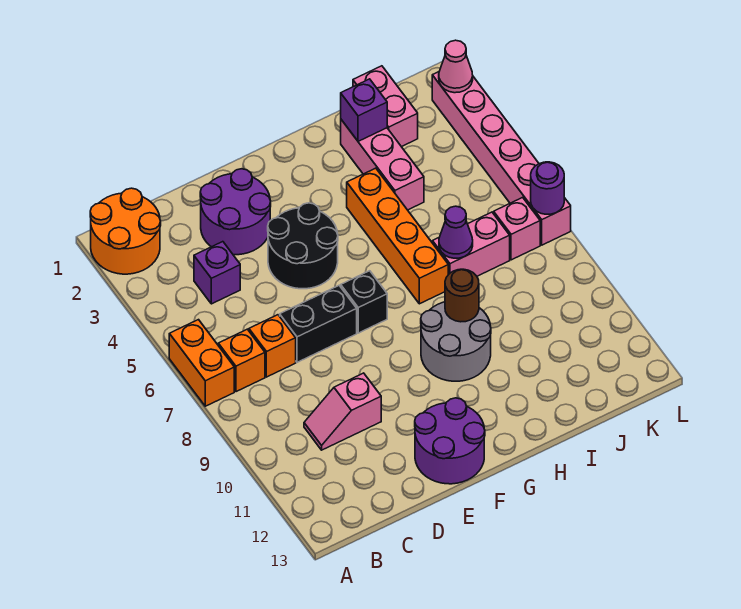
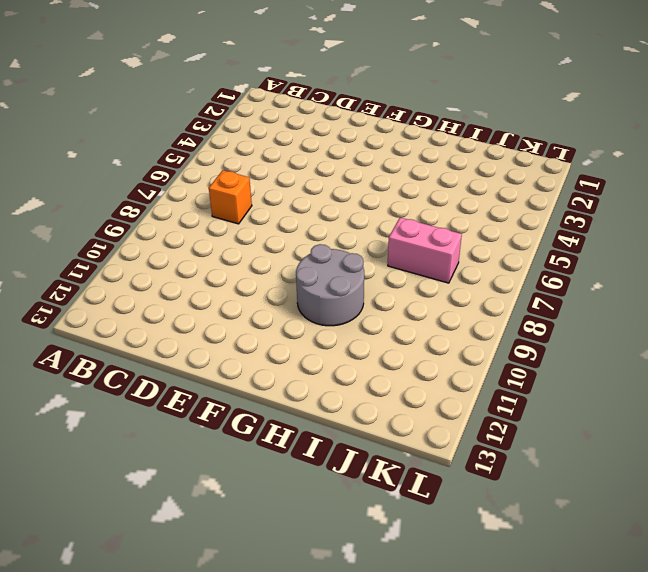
none -> orange 2x2 round brick [90,188,161,274]
none -> orange 1x2 brick [169,320,234,406]
none -> orange 1x1 brick [218,329,265,392]

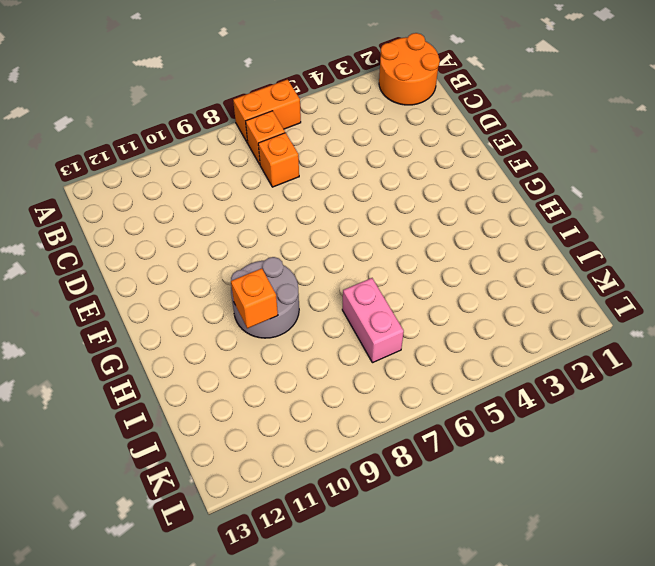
orange 1x1 brick [231,268,278,328] -> none
none -> purple 1x1 brick [194,242,240,304]
none -> pink 1x2 slope [304,373,381,450]
none -> purple 2x2 round brick [200,169,271,255]

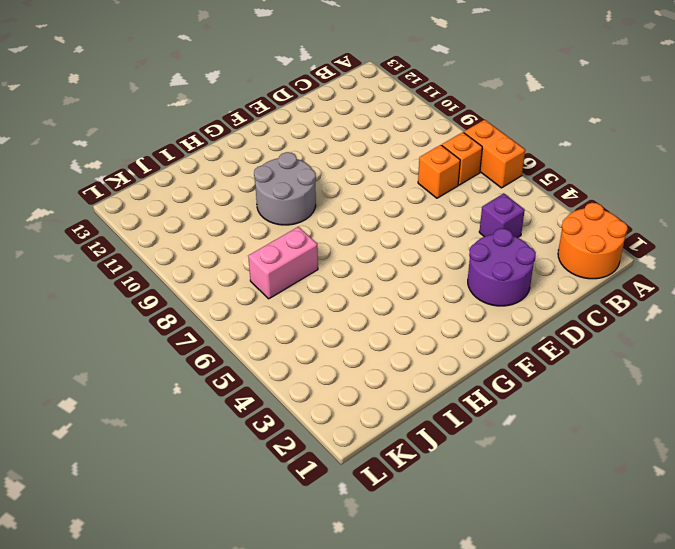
none -> pink 1x2 slope [304,373,381,450]
none -> black 1x2 brick [280,286,357,362]
none -> black 2x2 round brick [268,203,338,289]

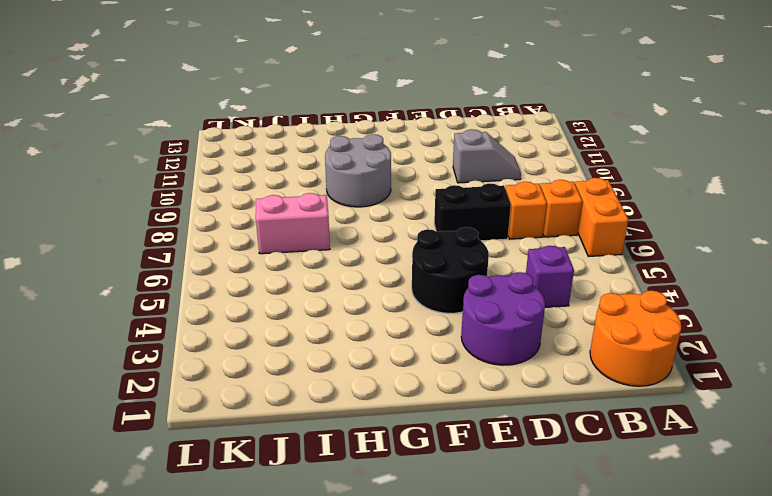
grey 1x2 slope [453,129,521,183] -> pink 1x2 slope [304,373,381,450]
none -> purple 2x2 round brick [415,398,485,484]
none -> black 1x1 brick [341,271,387,333]
none -> orange 1x4 brick [347,168,448,304]

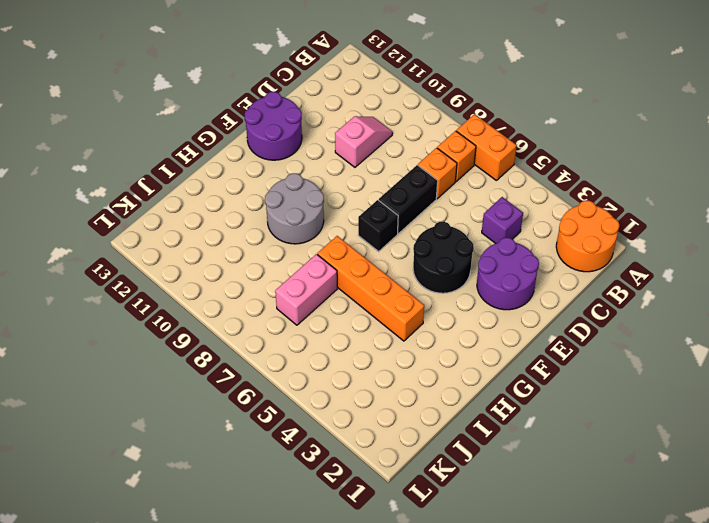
none -> pink 1x3 brick [341,120,424,210]
none -> pink 1x2 brick [353,66,418,147]
none -> pink 1x1 brick [494,197,540,260]

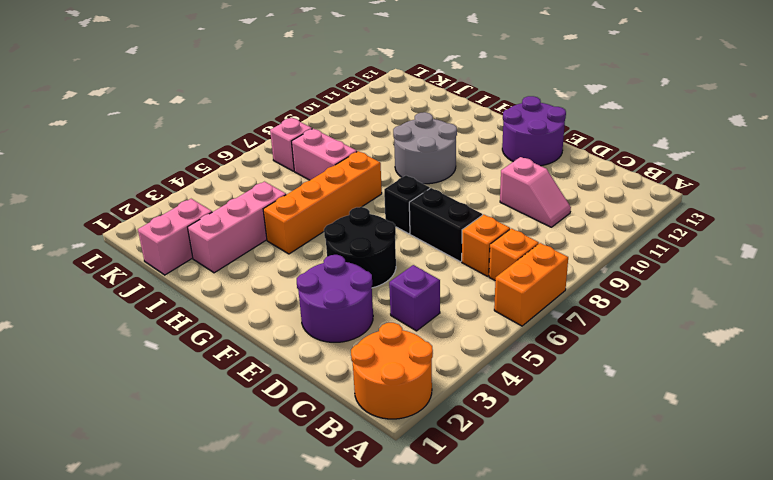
none -> pink 1x6 brick [432,72,571,245]
none -> brown 1x1 round brick [445,269,479,322]
none -> purple 1x1 brick [341,79,387,141]

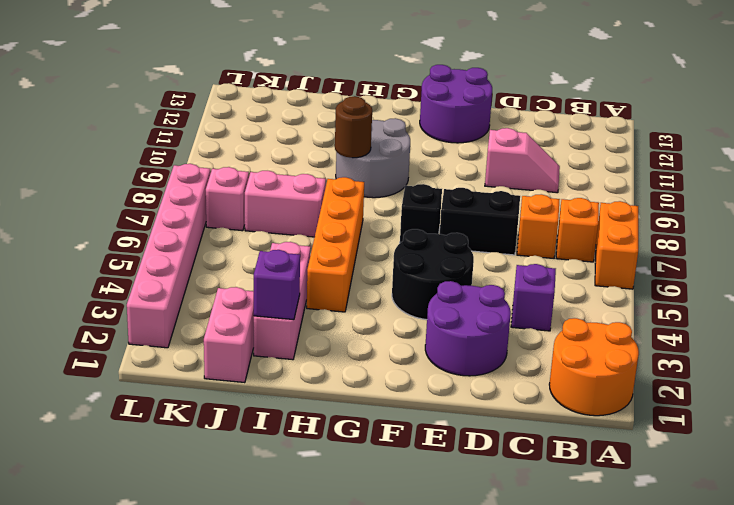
none -> purple 1x1 cone [439,206,473,258]
none -> pink 1x1 cone [439,40,473,93]
none -> purple 1x1 round brick [531,162,564,214]

